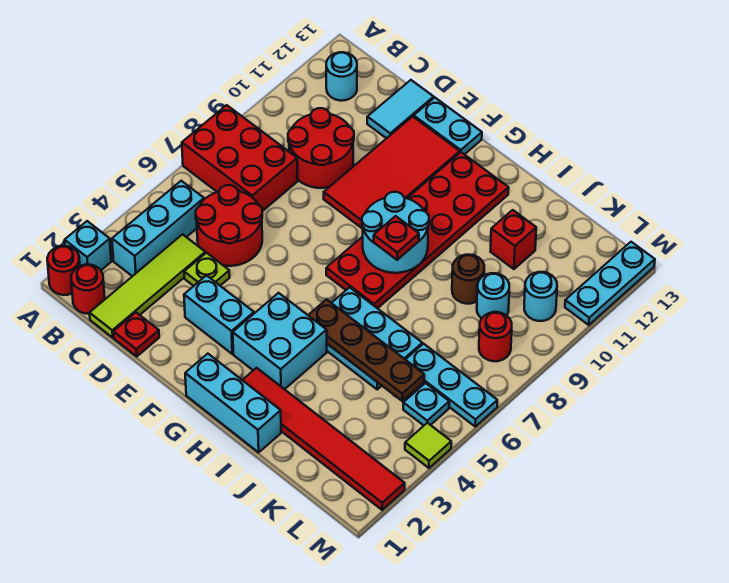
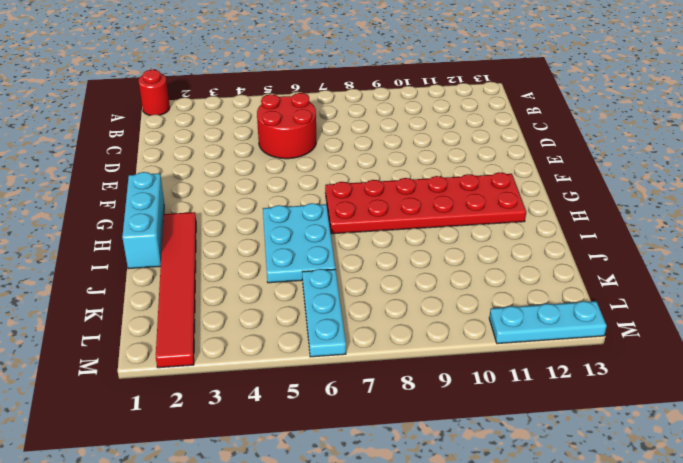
none -> cyan 1x1 brick [65,221,111,270]
none -> red 2x3 brick [182,105,298,211]
none -> red 1x1 round brick [71,265,105,314]
none -> cyan 1x3 brick [112,181,204,276]

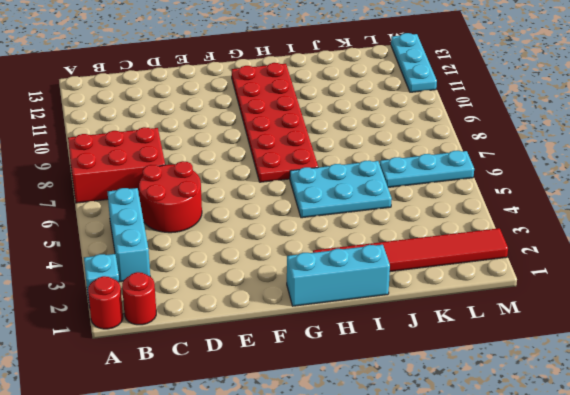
none -> cyan 1x1 round brick [326,52,357,101]
none -> lime 1x4 tile [90,234,205,338]
none -> red 2x2 round brick [288,108,354,188]
none -> red 1x1 plate [114,313,159,356]

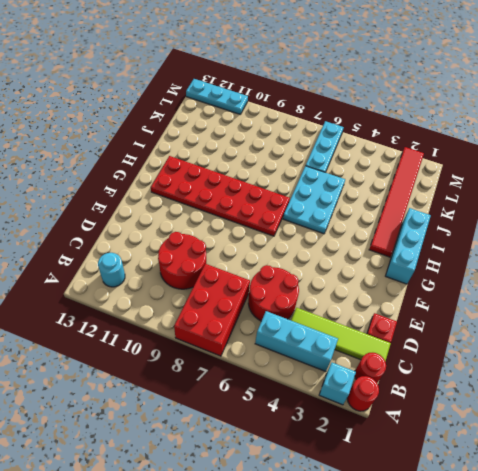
none -> lime 1x1 plate [184,253,230,286]
none -> cyan 1x2 tile [367,80,434,138]
none -> cyan 1x2 brick [184,275,254,354]
none -> red 2x4 tile [324,116,460,229]

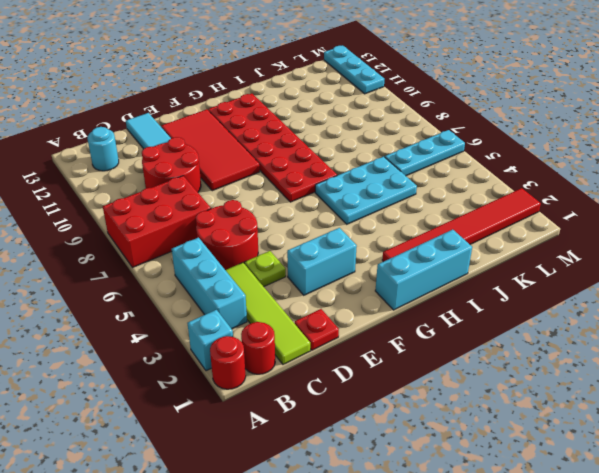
none -> cyan 1x2 plate [414,98,482,155]
none -> cyan 2x2 brick [233,293,327,389]
none -> brown 1x1 round brick [452,255,484,304]
none -> red 1x1 brick [490,210,536,269]

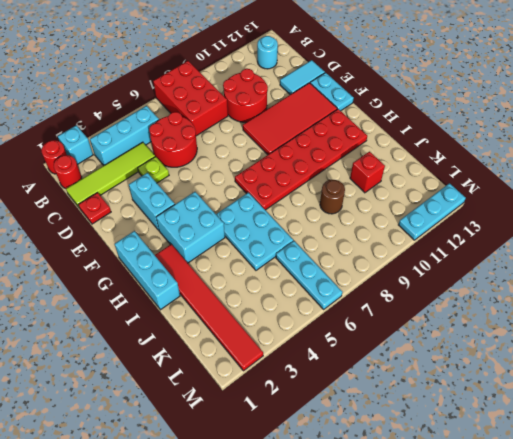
none -> cyan 1x1 round brick [477,273,509,318]
none -> cyan 1x1 plate [403,383,449,425]
none -> red 1x1 round brick [479,312,512,361]
none -> cyan 1x1 round brick [524,272,557,321]

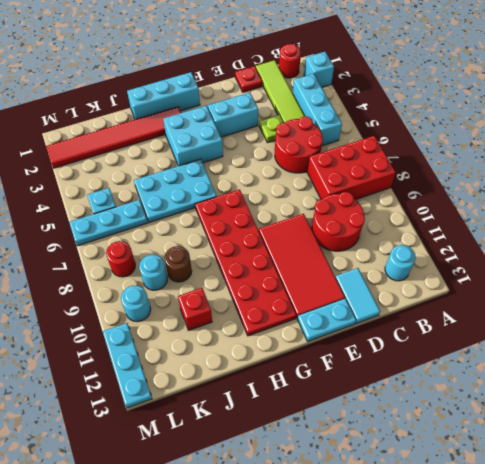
none -> red 1x1 round brick [47,246,80,295]
none -> lime 1x1 tile [405,423,451,468]
none -> cyan 2x2 round brick [362,192,429,273]
none -> brown 1x4 plate [308,300,424,401]

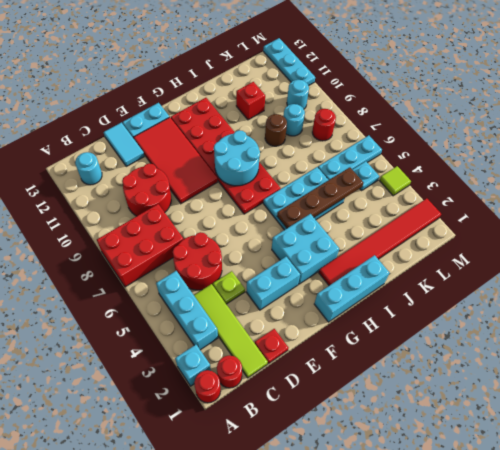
none -> red 1x1 plate [374,216,419,260]

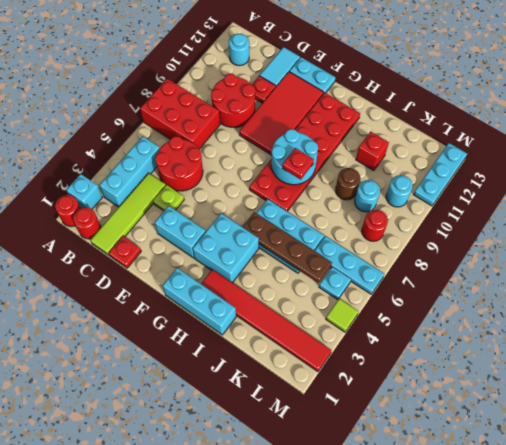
red 1x1 plate [251,76,276,103] -> none

